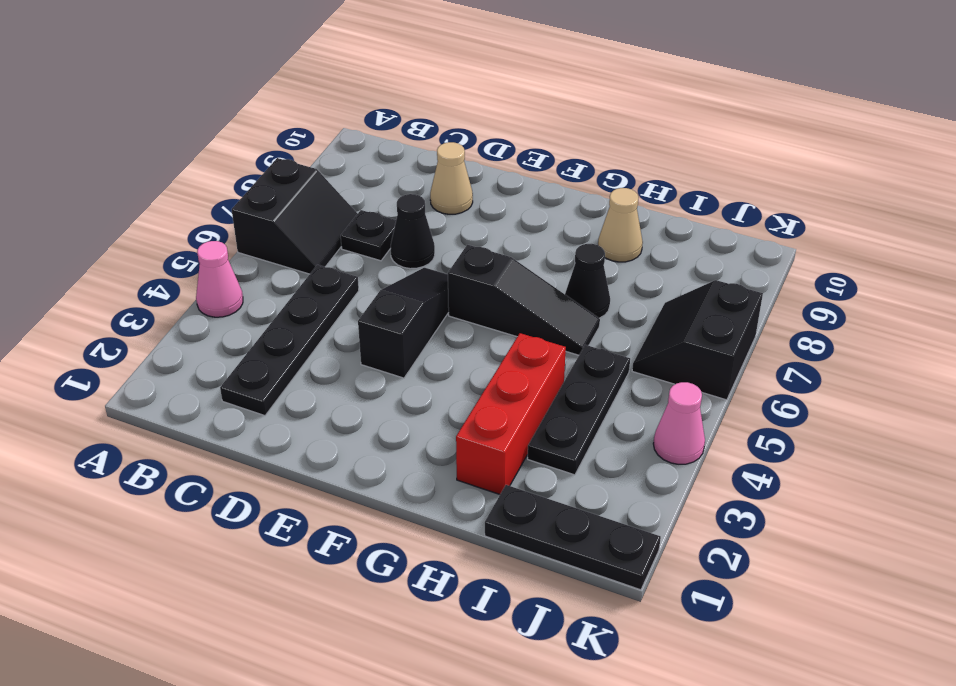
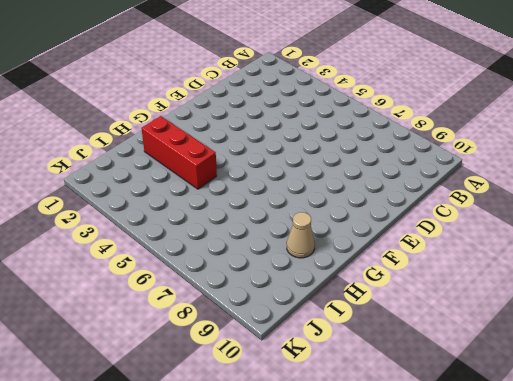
none -> pink 1x1 cone [196,241,243,317]
none -> black 2x2 slope [232,158,358,274]
none -> black 1x4 plate [220,265,359,416]

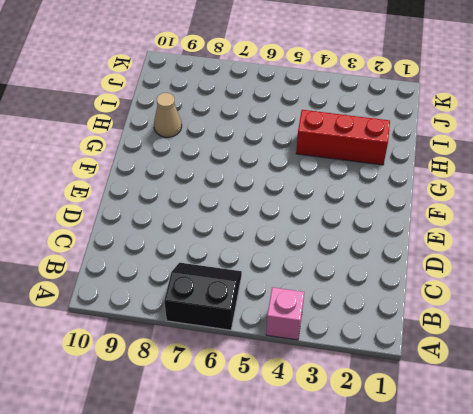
pink 1x1 brick [266,287,304,340] -> pink 1x1 cone [196,241,243,317]
none -> black 1x4 plate [220,265,359,416]
none -> black 1x1 plate [341,210,396,261]
none -> black 1x1 cone [391,194,435,269]

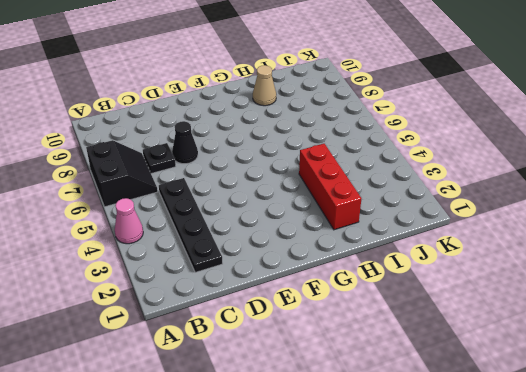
none -> tan 1x1 cone [430,142,473,214]
none -> black 1x3 slope [358,268,449,378]
none -> black 1x3 slope [448,245,600,355]

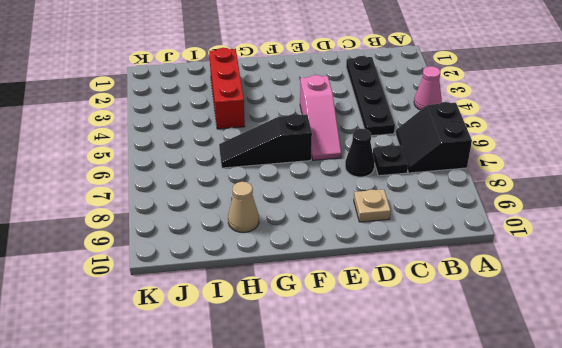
tan 1x1 plate [354,189,391,222] -> tan 1x1 cone [430,142,473,214]
pink 1x3 slope [300,75,341,160] -> black 1x3 slope [358,268,449,378]
none -> black 1x1 cone [565,244,610,318]
none -> black 1x3 plate [485,485,661,590]
none -> black 1x3 plate [528,345,630,475]

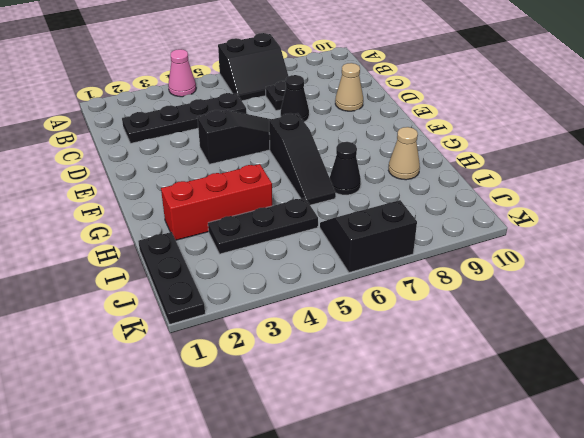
none -> pink 1x1 cone [653,382,705,464]

